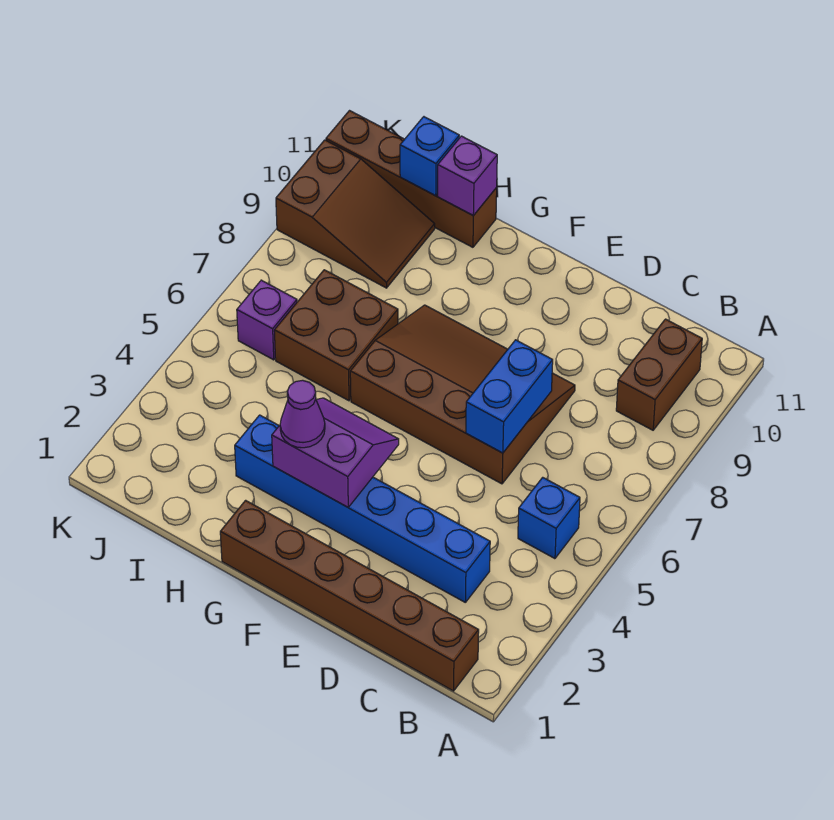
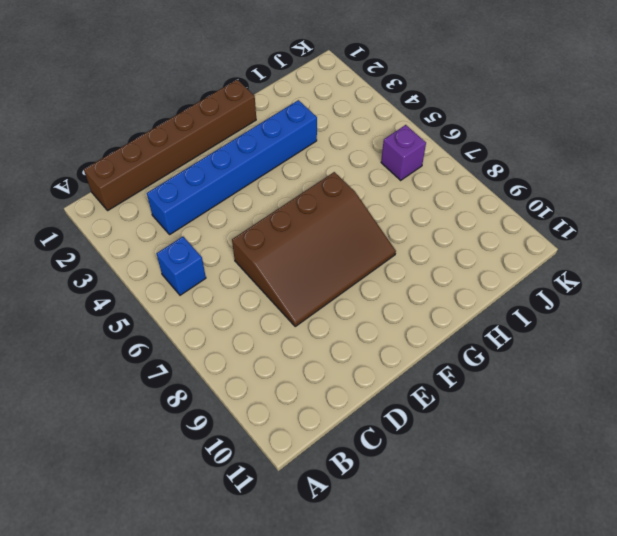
none -> brown 1x2 brick [616,319,702,430]
none -> brown 2x2 brick [274,270,398,401]
none -> brown 1x4 brick [326,111,497,247]

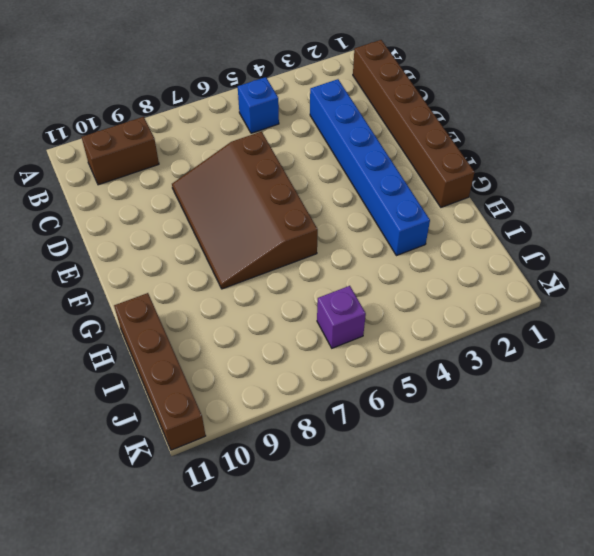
none -> brown 2x2 brick [274,270,398,401]
none -> brown 2x3 slope [276,140,435,288]
none -> blue 1x2 brick [466,340,553,453]

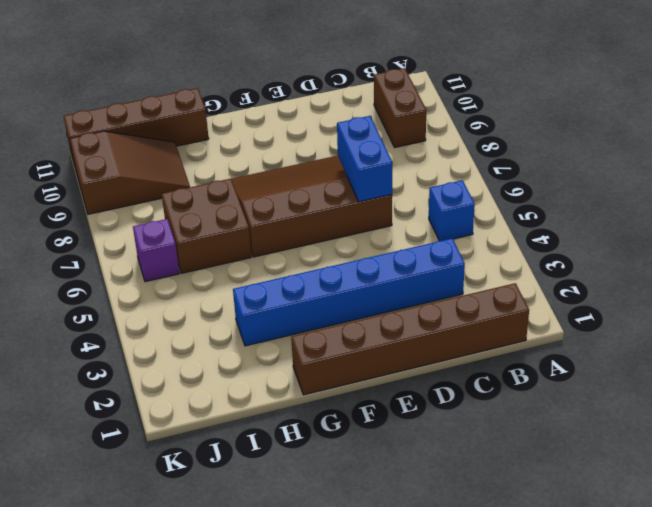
none -> purple 2x2 slope [272,398,399,507]
none -> purple 1x1 brick [438,136,497,216]
none -> blue 1x1 brick [400,117,459,196]

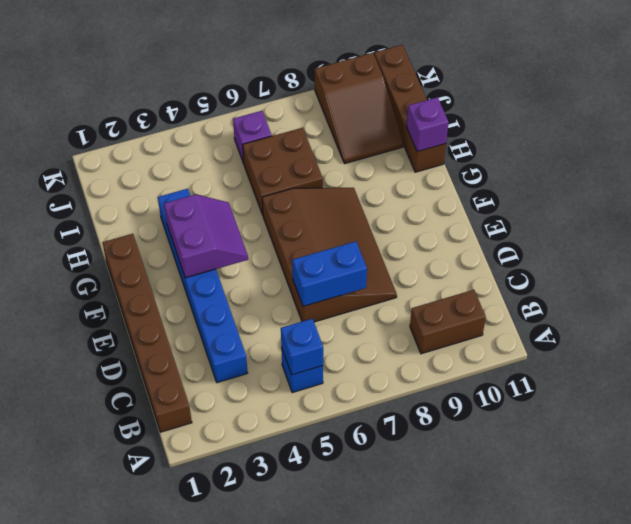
blue 1x1 brick [281,319,323,375] -> blue 1x1 brick moved to [400,117,459,196]
none -> purple 1x1 cone [280,380,325,448]

